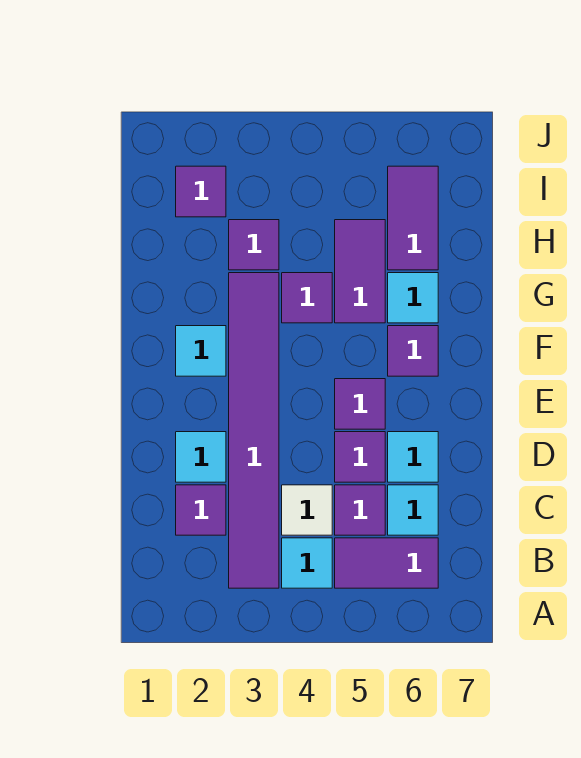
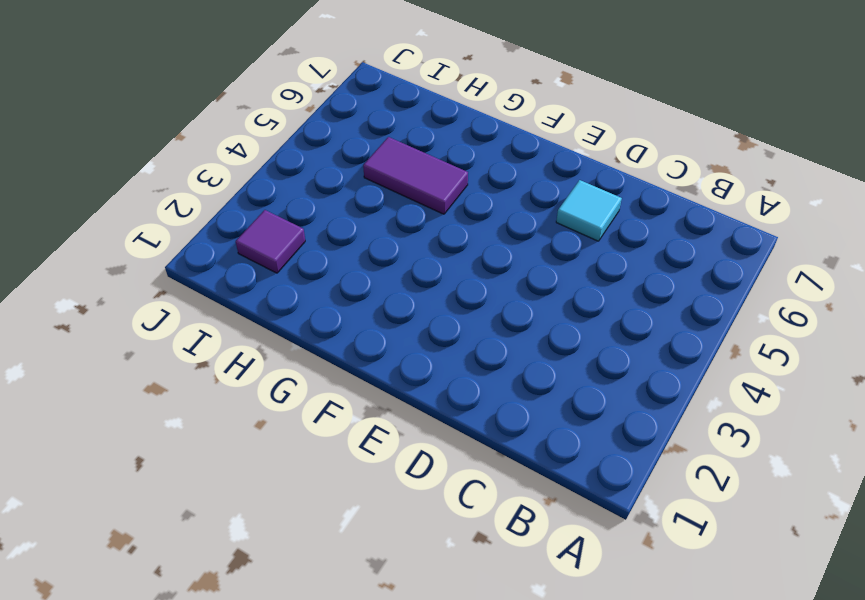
none -> purple 1x6 tile [229,273,279,588]
none -> cyan 1x1 tile [282,538,332,588]
none -> purple 1x2 tile [335,538,438,588]

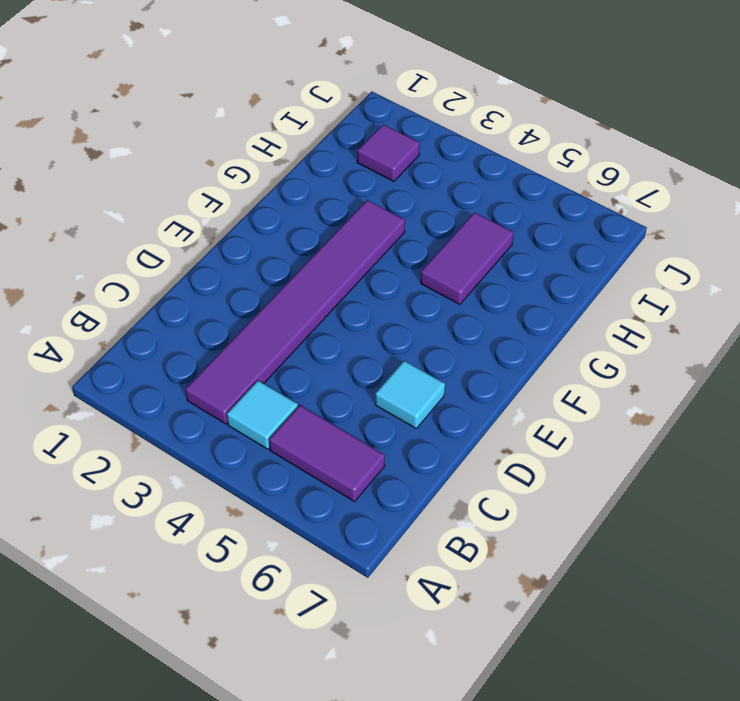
none -> purple 1x1 tile [176,485,226,535]
none -> white 1x1 tile [282,485,332,535]
none -> purple 1x1 tile [335,485,385,535]

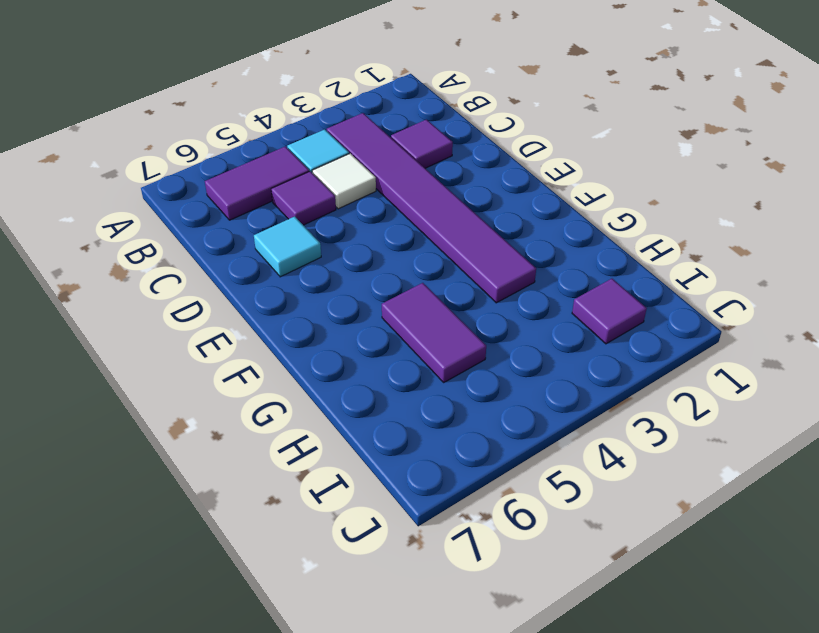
none -> cyan 1x1 tile [388,485,438,535]
none -> cyan 1x1 tile [176,432,226,482]
none -> purple 1x1 tile [335,432,385,482]

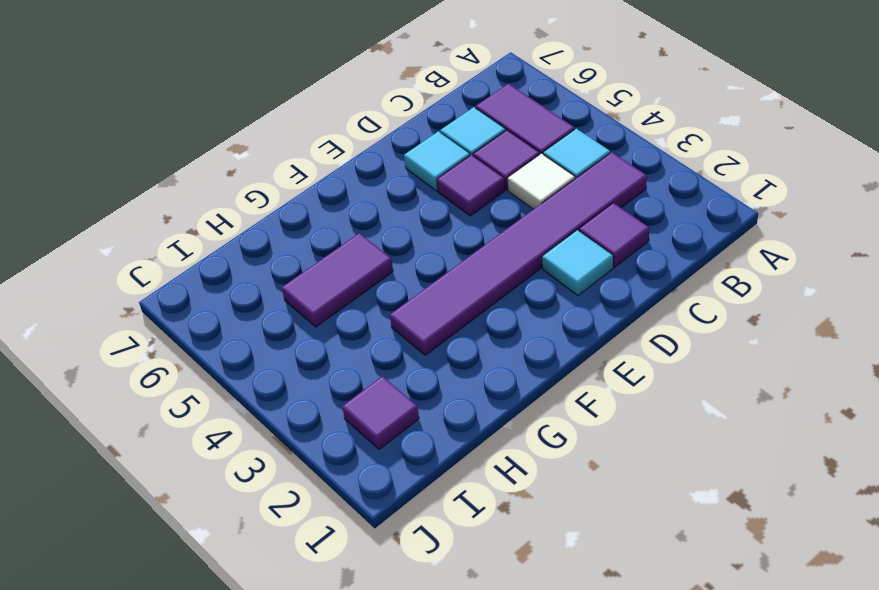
none -> purple 1x1 tile [335,379,385,429]
none -> cyan 1x1 tile [176,326,226,376]
none -> purple 1x1 tile [388,326,438,376]

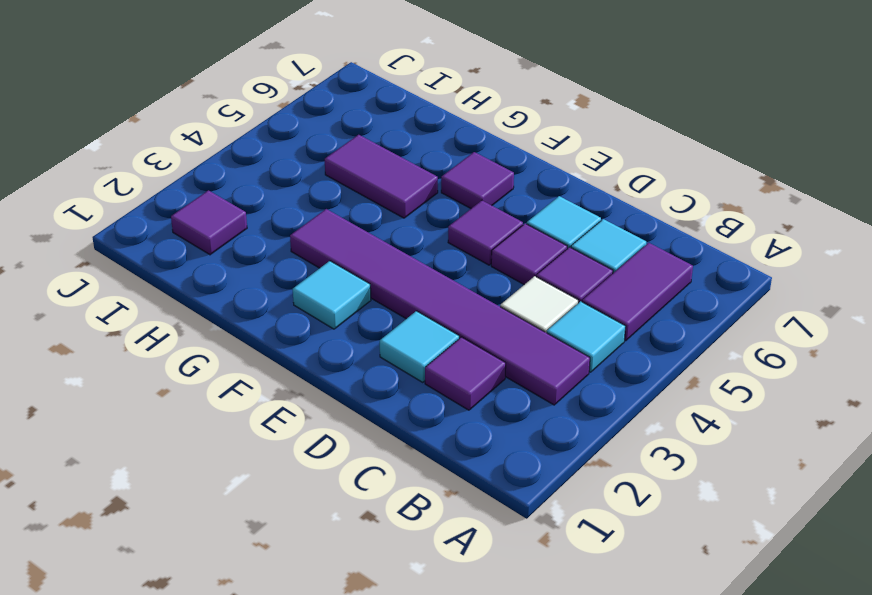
none -> purple 1x1 tile [282,273,332,323]
none -> cyan 1x1 tile [388,273,438,323]
none -> purple 1x1 tile [229,220,279,270]

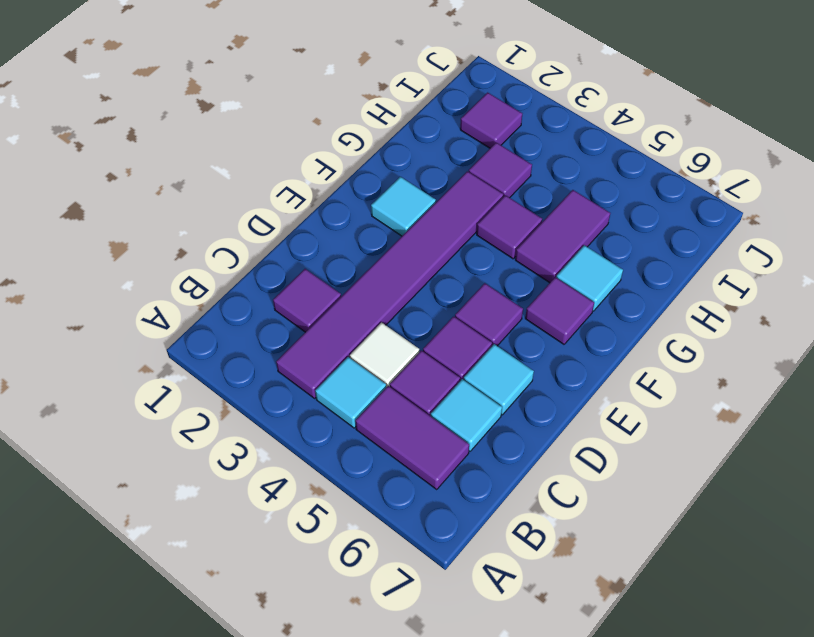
none -> cyan 1x1 tile [176,432,226,482]
none -> purple 1x2 tile [388,166,438,270]

